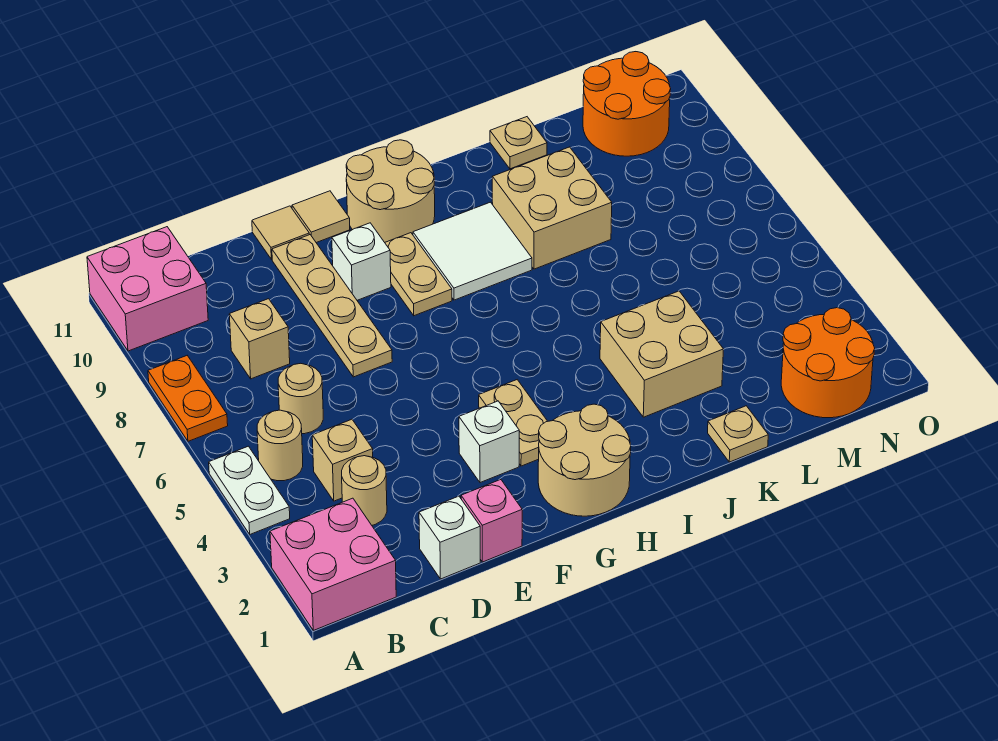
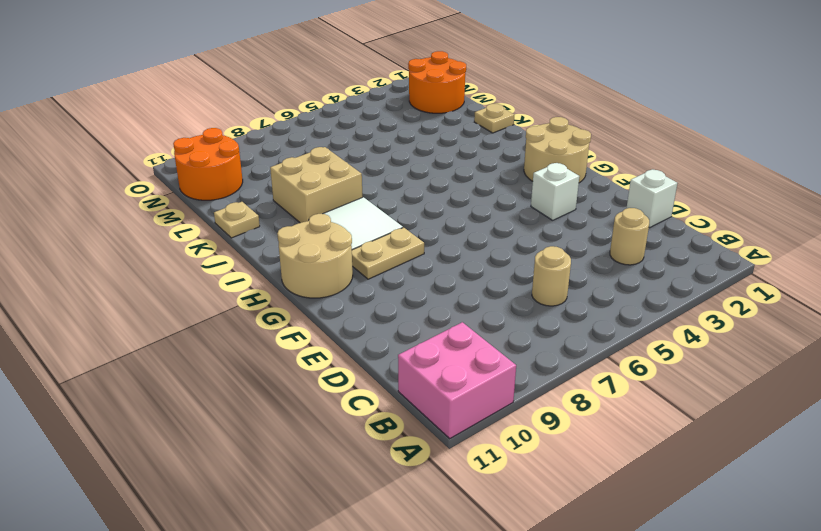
none -> pink 2x2 brick [270,498,396,630]
none -> white 1x2 plate [209,446,290,534]
none -> orange 1x2 plate [148,356,228,441]

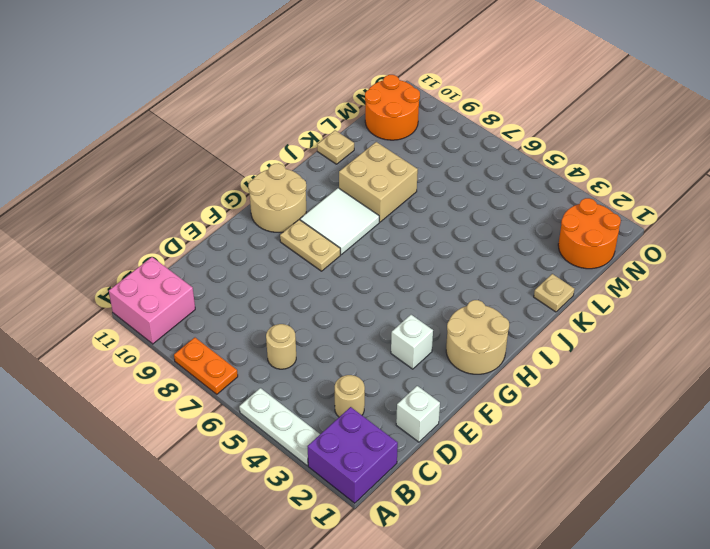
purple 2x2 brick [307,407,398,503] -> pink 2x2 brick [270,498,396,630]
white 1x3 plate [239,388,320,466] -> white 1x2 plate [209,446,290,534]
none -> tan 1x1 round brick [257,410,303,481]
none -> tan 1x1 brick [312,419,373,501]
none -> tan 1x1 brick [229,299,290,379]

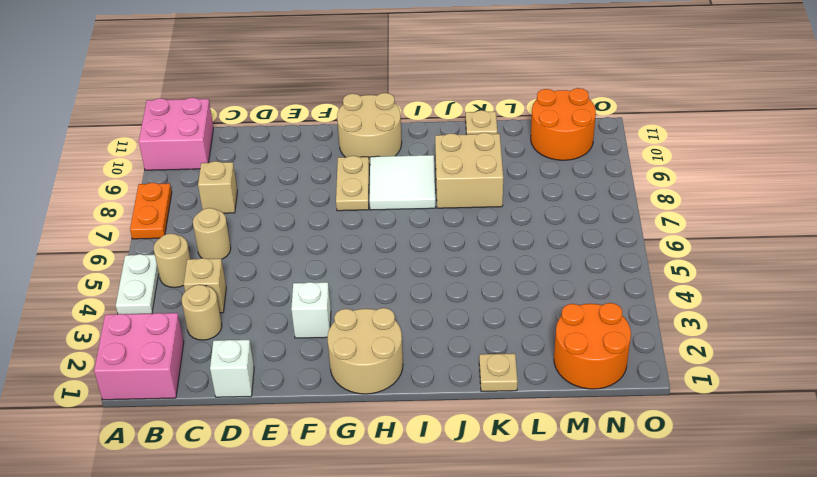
none -> pink 1x1 brick [461,480,522,562]
none -> tan 1x4 plate [272,235,392,377]
none -> tan 1x1 tile [252,206,309,260]

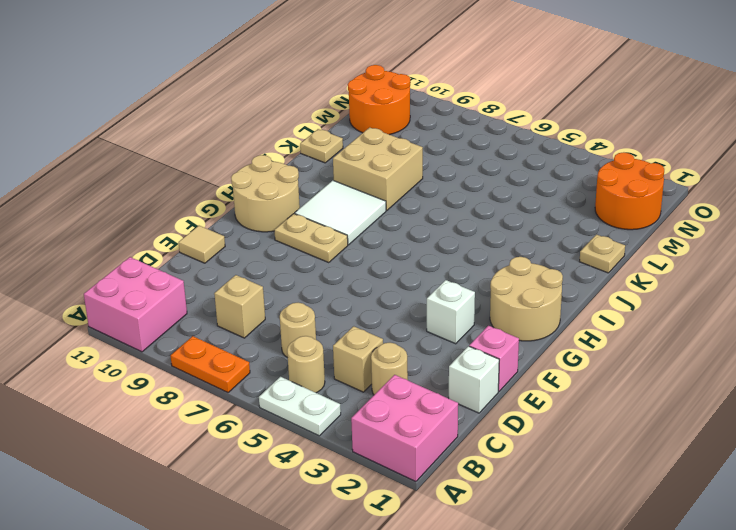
none -> tan 1x4 plate [272,235,392,377]
none -> white 1x1 brick [332,223,391,300]
none -> tan 1x1 tile [292,191,350,243]

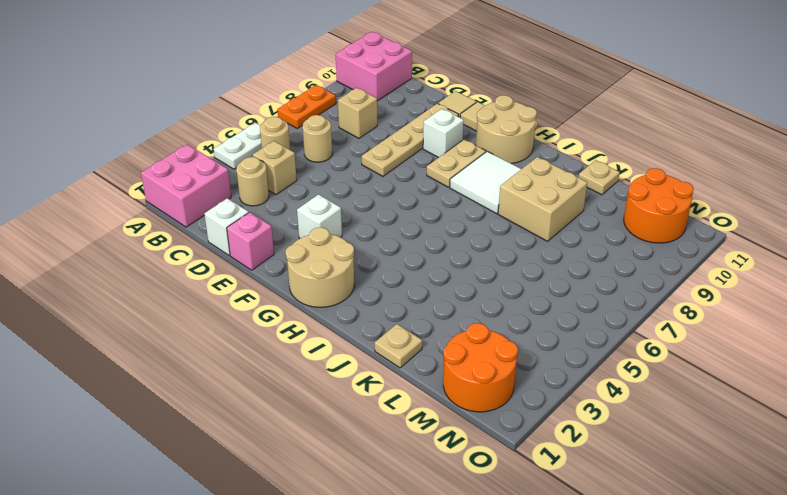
none -> tan 1x2 plate [479,380,548,466]
none -> tan 2x2 brick [600,291,724,417]

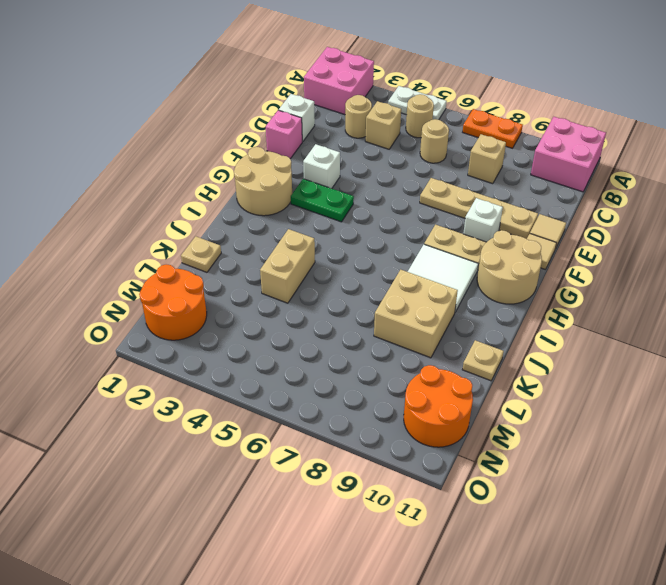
green 1x2 plate [291,179,354,222] -> tan 1x2 plate [479,380,548,466]
tan 1x2 brick [260,229,315,303] -> tan 2x2 brick [600,291,724,417]

